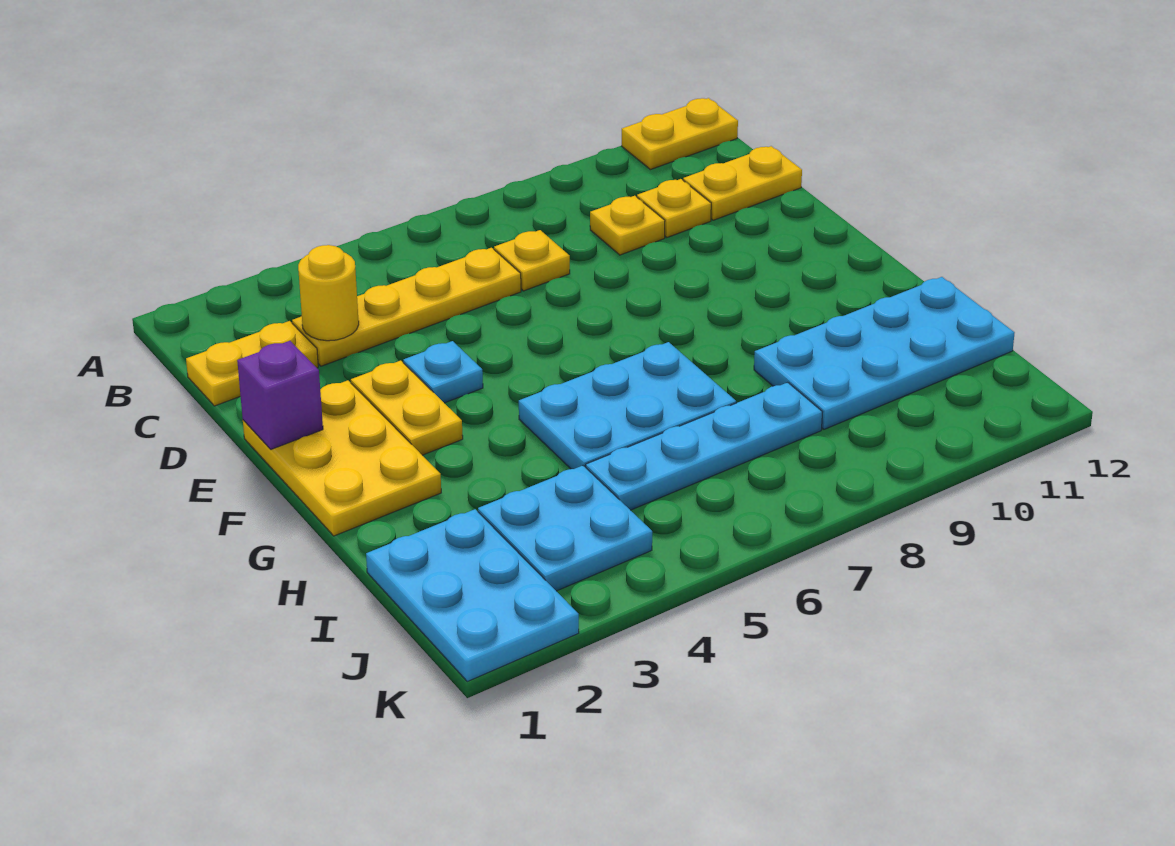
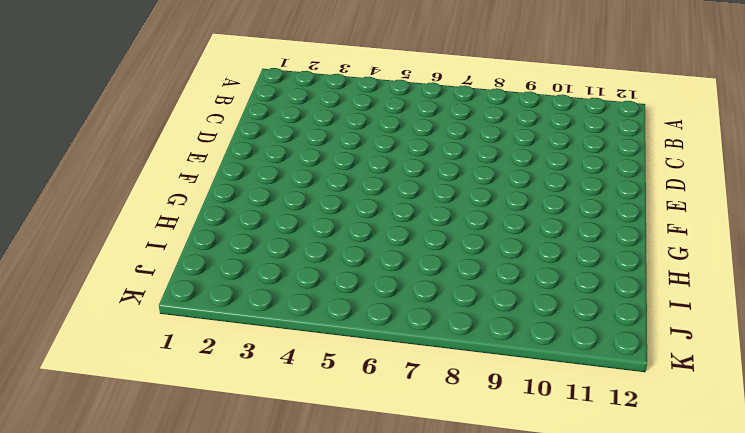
none -> yellow 1x2 plate [622,98,738,170]
none -> yellow 1x2 plate [186,321,318,406]
none -> yellow 1x4 plate [292,248,521,366]

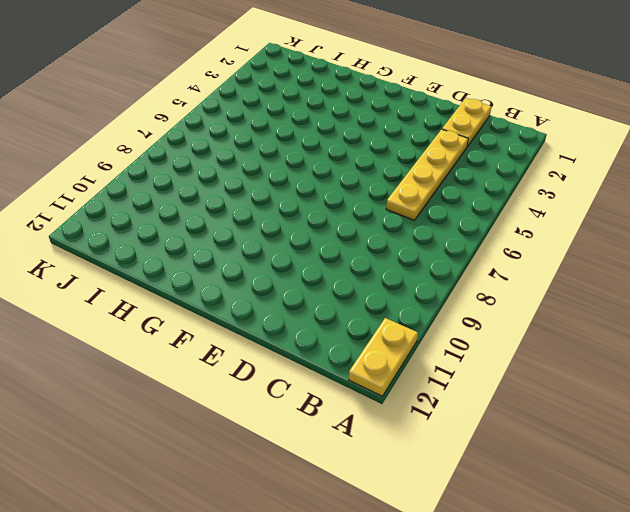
none -> yellow 1x1 plate [494,230,570,291]
none -> yellow 1x1 plate [590,196,665,255]
none -> yellow 1x1 plate [637,179,711,237]

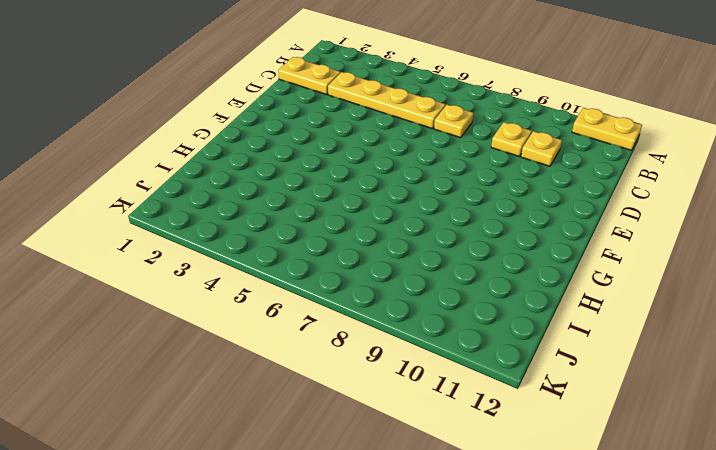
none -> yellow 1x2 plate [683,146,802,220]
none -> yellow 2x3 plate [243,380,441,536]
none -> yellow 1x2 plate [351,361,463,455]

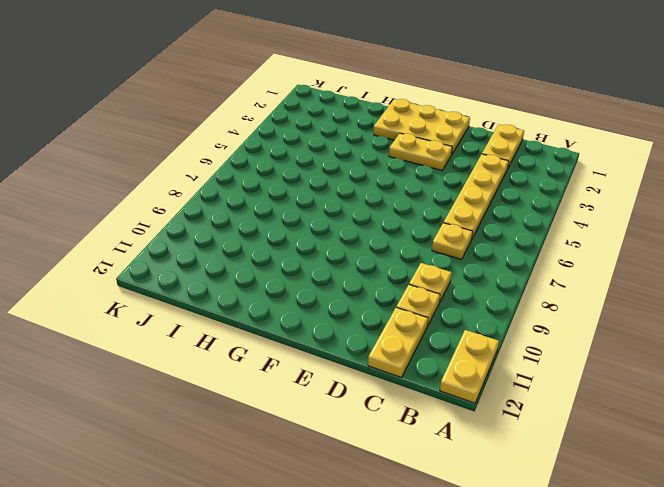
none -> cyan 1x1 plate [403,341,483,403]
none -> cyan 2x3 plate [519,342,736,469]
none -> cyan 2x4 plate [754,277,1014,429]

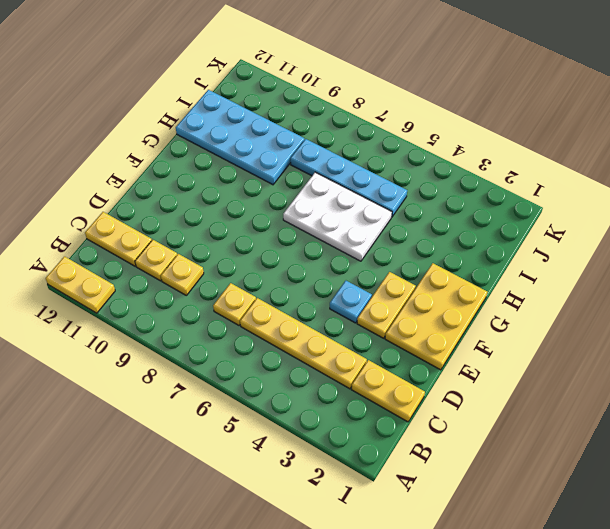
white 2x3 plate [283,172,392,261] -> cyan 2x3 plate [519,342,736,469]
none -> cyan 2x3 plate [366,509,579,682]
none -> cyan 2x2 plate [478,466,652,591]
none -> yellow 1x1 round brick [298,245,359,341]

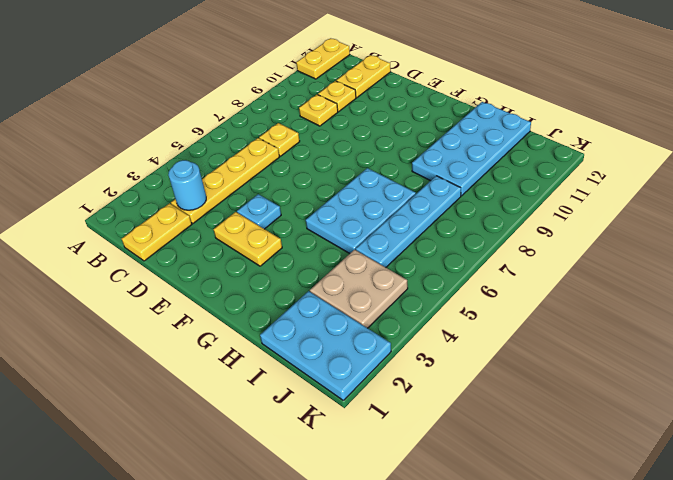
cyan 1x1 round brick [168,160,206,210] -> yellow 1x1 round brick [298,245,359,341]
tan 2x2 plate [310,250,408,328] -> cyan 2x2 plate [478,466,652,591]
none -> yellow 2x3 plate [243,380,441,536]
none -> purple 1x1 brick [237,341,323,449]

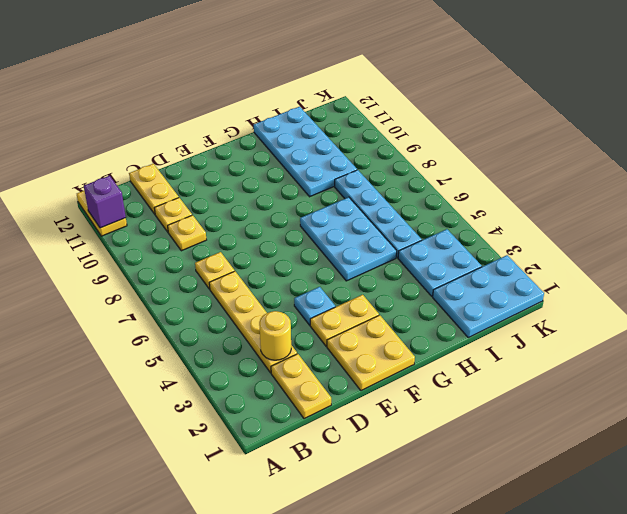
purple 1x1 brick [84,176,126,228] -> purple 1x1 brick moved to [237,341,323,449]
yellow 2x2 plate [327,315,415,391] -> yellow 2x3 plate [243,380,441,536]

